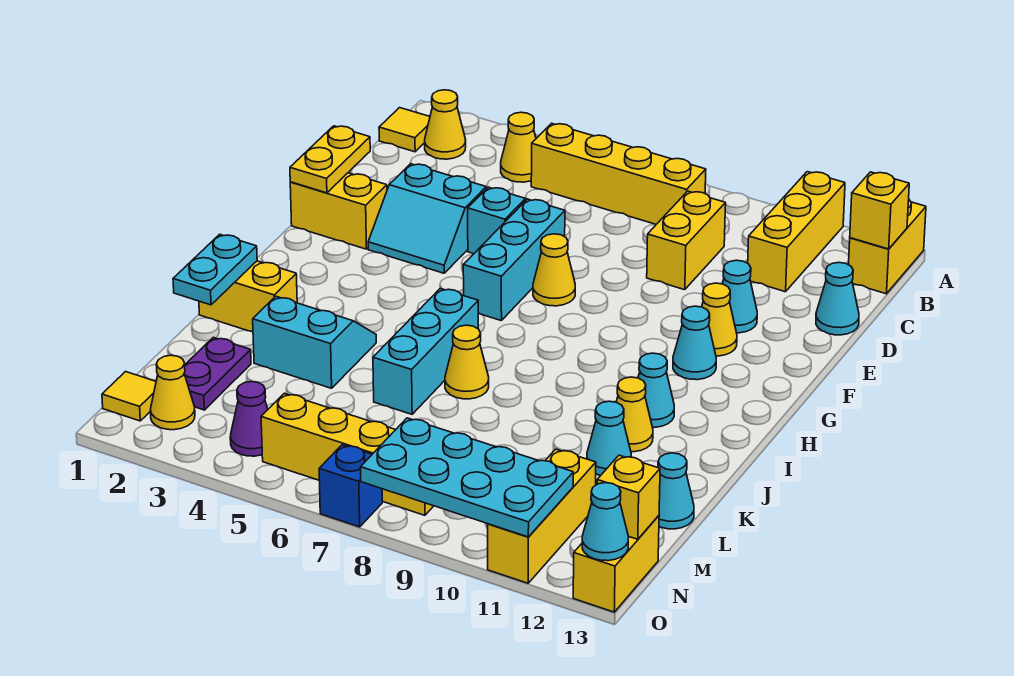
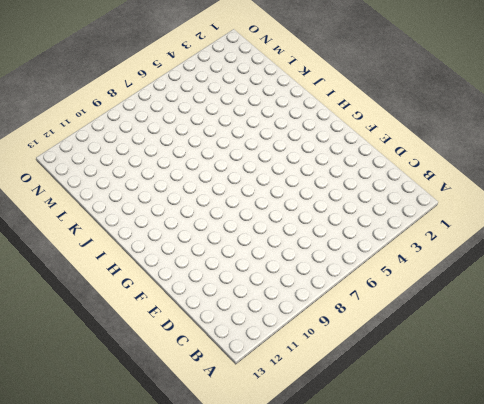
none -> yellow 1x3 brick [748,172,845,292]
none -> yellow 1x2 brick [849,200,926,294]
none -> yellow 1x1 tile [379,108,430,152]
none -> yellow 1x1 cone [425,90,466,159]

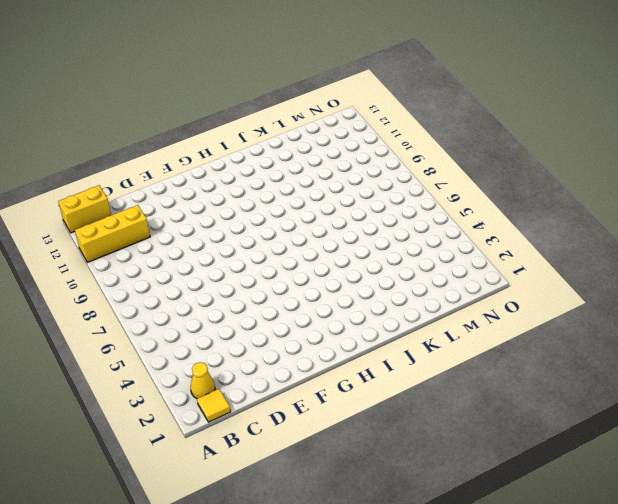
none -> yellow 1x1 cone [501,112,536,182]
none -> yellow 1x4 brick [531,123,706,224]
none -> yellow 1x2 brick [647,191,726,290]
none -> cyan 1x1 cone [816,262,859,335]

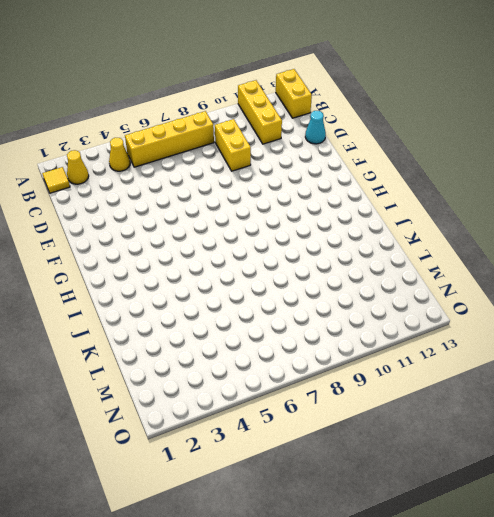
none -> cyan 2x2 slope [368,164,486,273]
none -> cyan 1x1 brick [468,187,526,254]
none -> cyan 1x3 brick [463,199,565,321]
none -> cyan 1x1 cone [722,260,757,333]

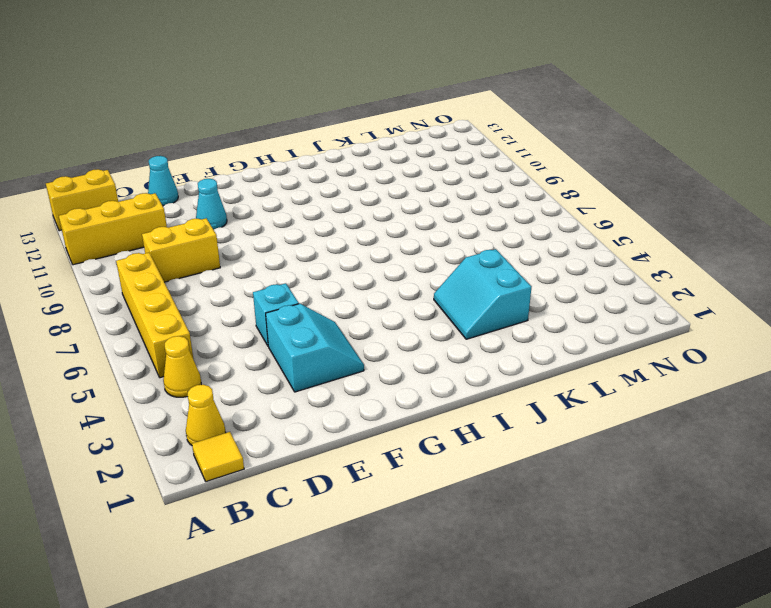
none -> cyan 1x3 brick [463,199,565,321]
none -> yellow 1x2 brick [290,173,387,249]
none -> yellow 1x1 cone [533,234,575,306]
none -> yellow 1x1 cone [702,283,737,356]

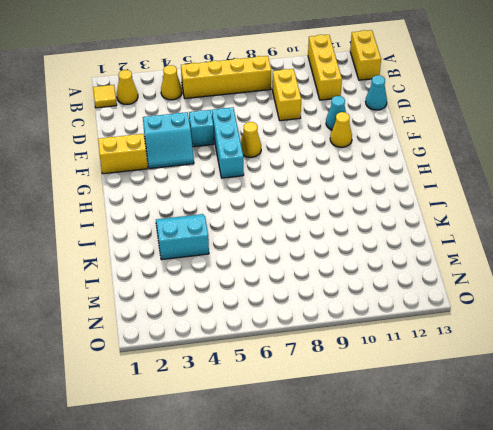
none -> cyan 1x1 cone [673,306,716,380]
none -> cyan 1x3 brick [373,289,478,414]
none -> cyan 1x1 cone [638,353,674,427]
none -> yellow 1x2 brick [199,261,297,332]

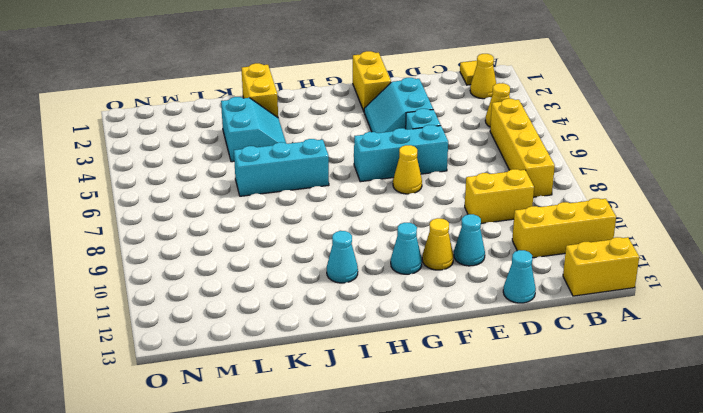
none -> yellow 1x1 cone [445,325,489,399]
none -> yellow 1x1 cone [616,377,653,452]
none -> cyan 1x1 cone [587,401,631,475]
none -> purple 1x2 plate [184,337,251,410]

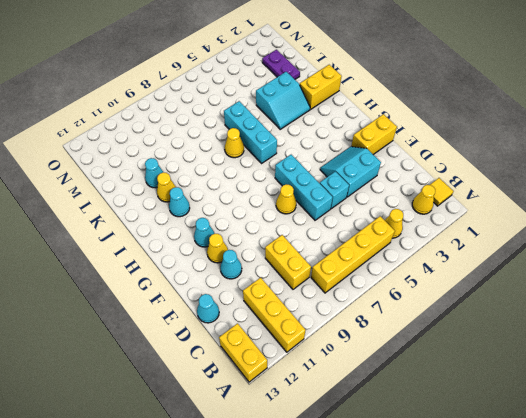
none -> cyan 1x1 cone [658,453,694,529]
none -> yellow 1x3 brick [488,449,596,583]
none -> yellow 1x1 tile [102,372,156,421]
none -> yellow 1x1 cone [150,355,195,430]

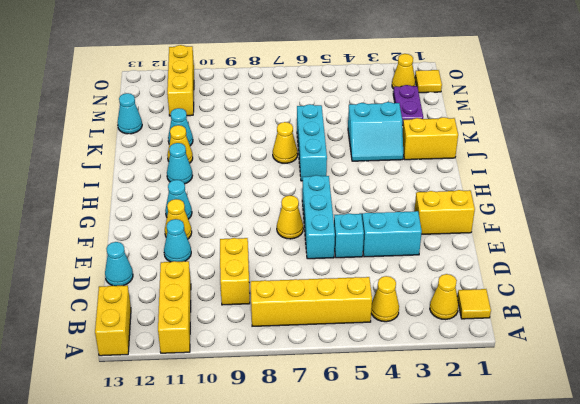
none -> purple 1x1 cone [230,382,268,456]
none -> yellow 1x4 brick [261,393,433,515]
none -> yellow 1x2 brick [573,516,659,612]
none -> blue 1x1 brick [319,445,382,527]

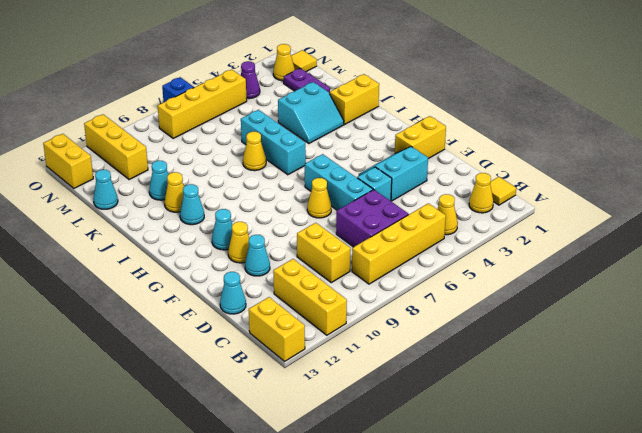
purple 2x2 brick [336,190,409,247] -> none
none -> yellow 1x1 brick [850,172,909,249]
none -> yellow 1x2 plate [290,126,370,193]
none -> cyan 1x2 plate [173,234,257,305]
none -> cyan 2x4 plate [361,418,573,537]

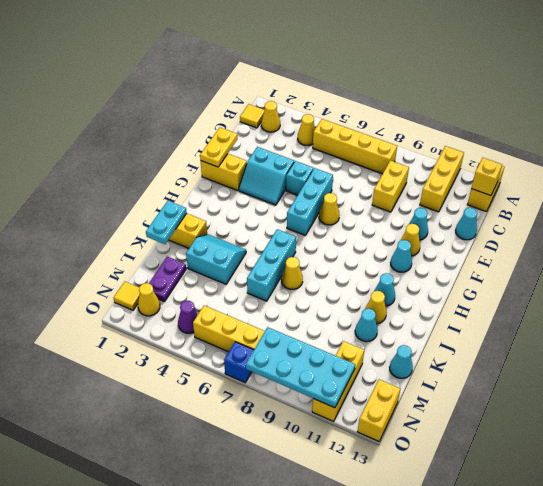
none -> yellow 1x1 brick [597,455,660,539]
none -> cyan 1x1 cone [582,483,629,561]

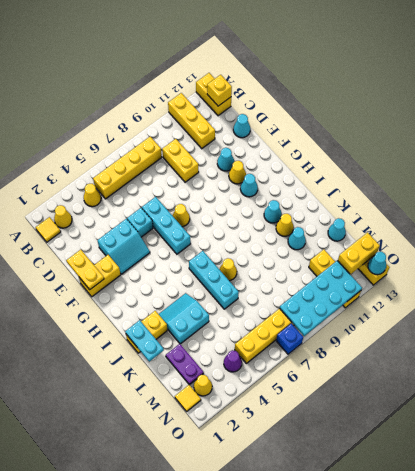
yellow 1x2 brick [338,233,380,275] -> yellow 1x1 brick [597,455,660,539]

